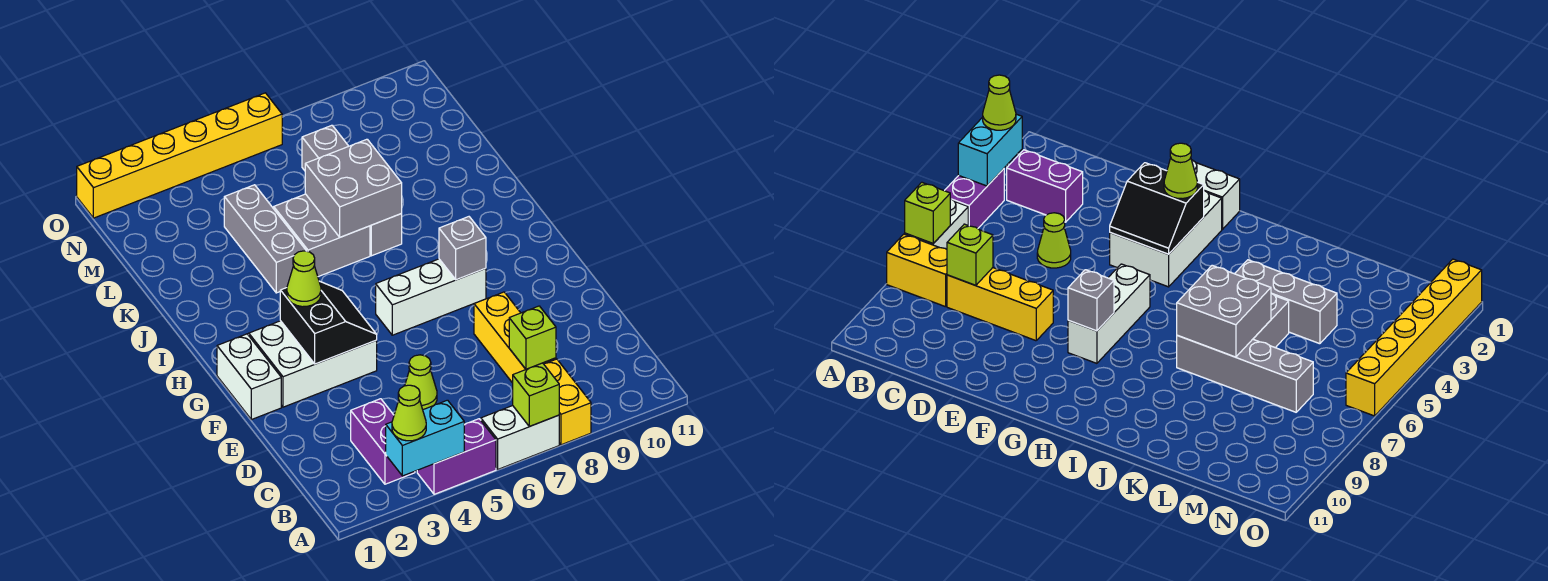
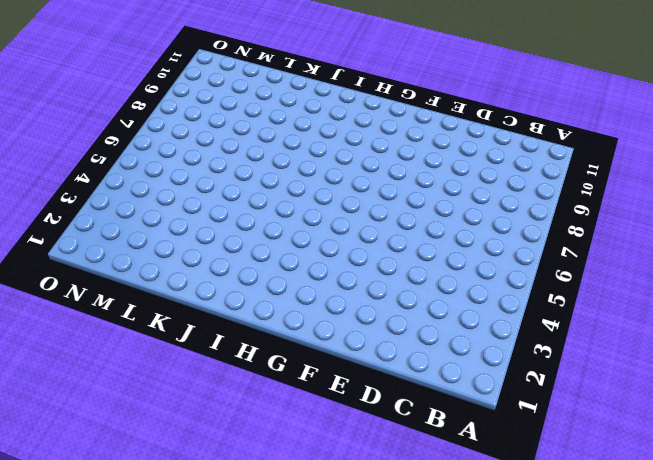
none -> purple 1x2 brick [417,419,496,494]
none -> white 1x2 brick [481,406,559,469]
none -> yellow 1x2 brick [544,359,591,445]

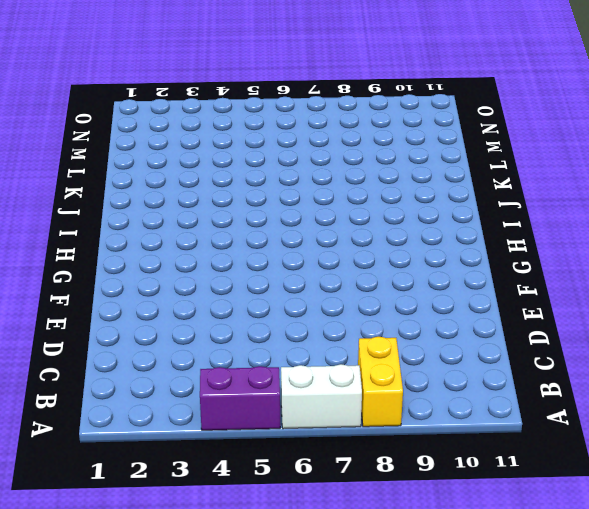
none -> purple 1x2 brick [351,399,415,484]
none -> yellow 1x3 brick [474,292,556,383]
none -> lime 1x1 cone [405,355,437,410]

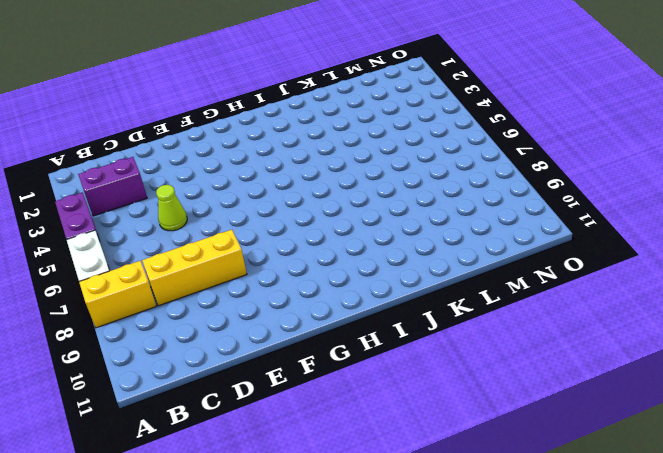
none -> white 1x2 brick [217,334,281,420]
none -> white 2x3 brick [249,321,377,407]
none -> white 1x3 brick [376,259,486,335]

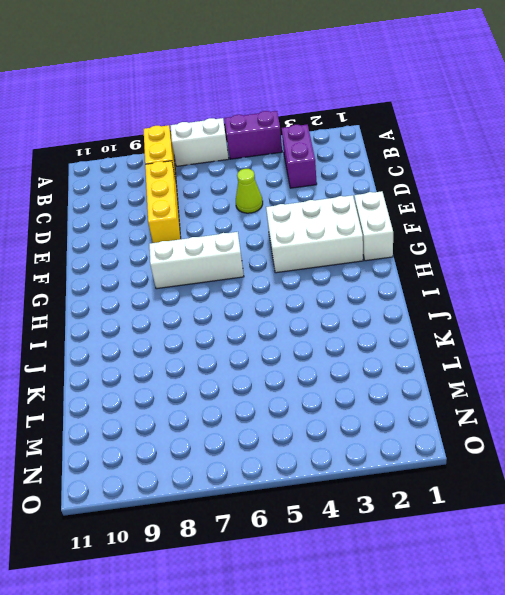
none -> grey 1x3 brick [224,185,306,293]
none -> grey 2x2 brick [273,194,370,277]
none -> grey 1x4 brick [302,125,402,256]

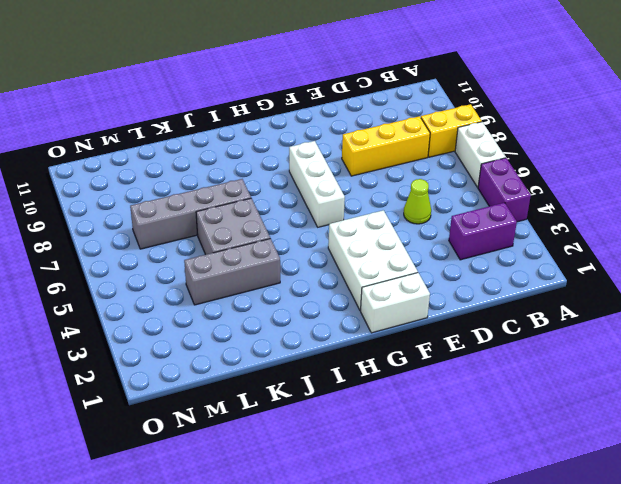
none -> yellow 1x6 brick [77,93,282,218]
none -> cyan 1x2 brick [386,400,464,476]
none -> lime 1x1 brick [513,363,559,426]

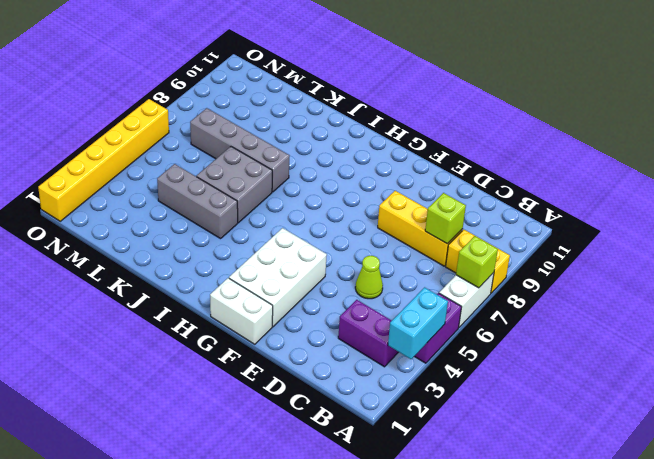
none -> white 1x3 brick [376,259,486,335]
none -> black 2x2 slope [280,281,377,364]
none -> grey 1x1 brick [439,217,486,280]

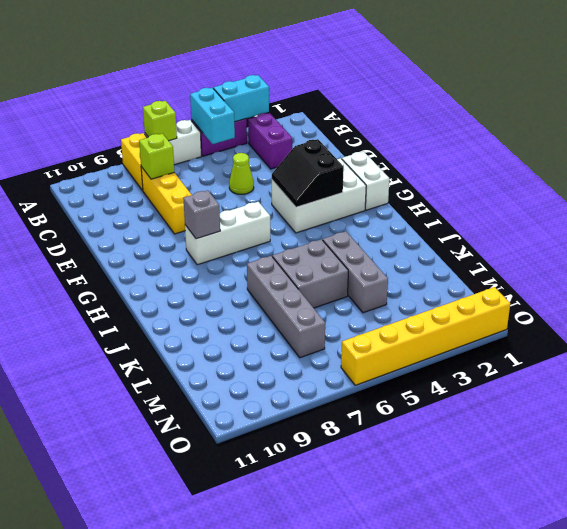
cyan 1x2 brick [190,88,235,144] -> none
none -> grey 2x2 brick [305,139,402,237]
none -> lime 1x1 cone [392,385,426,441]
none -> lime 1x1 cone [287,251,321,307]

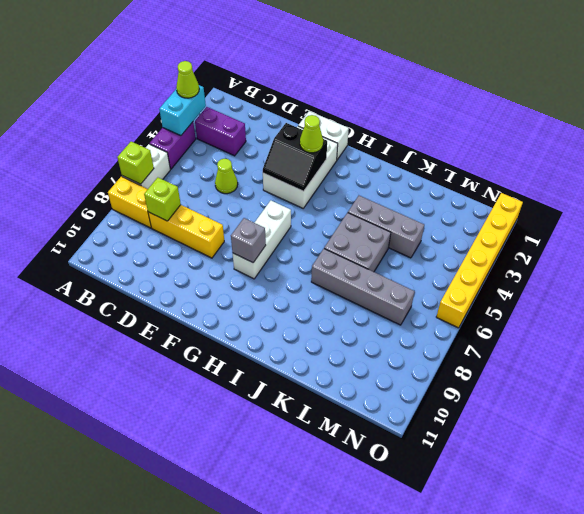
none -> grey 2x2 brick [305,139,402,237]

